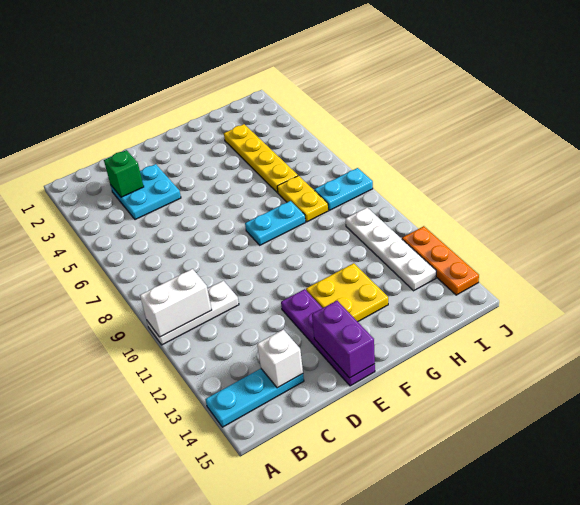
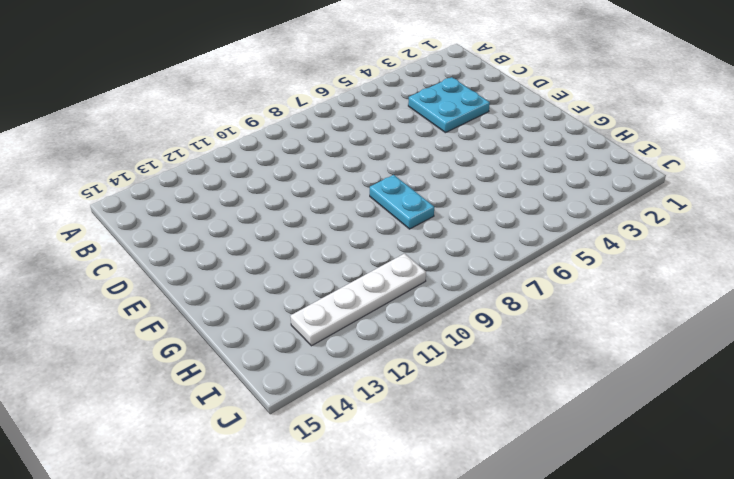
none -> white 1x3 plate [147,281,239,345]
none -> cyan 1x3 plate [206,369,304,427]
none -> purple 1x4 plate [281,289,375,386]

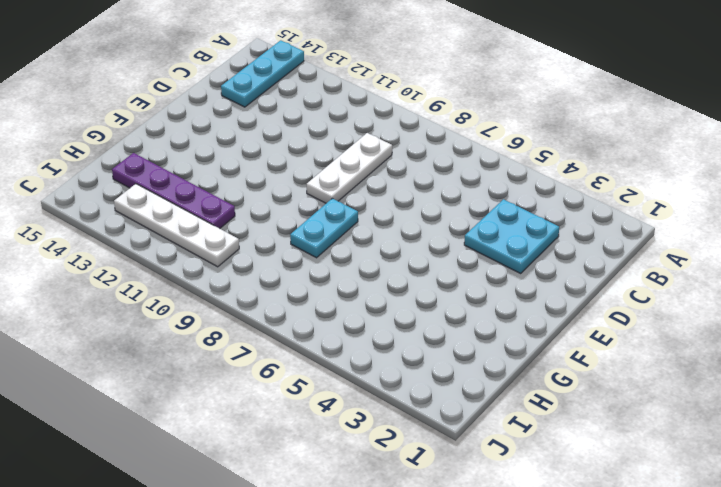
white 1x3 plate [307,133,392,203] -> white 1x3 plate moved to [147,281,239,345]
purple 1x4 plate [112,153,235,229] -> purple 1x4 plate moved to [281,289,375,386]
none -> yellow 2x2 plate [306,263,388,322]
none -> yellow 1x4 plate [224,124,298,193]
none -> yellow 1x2 plate [277,176,328,222]

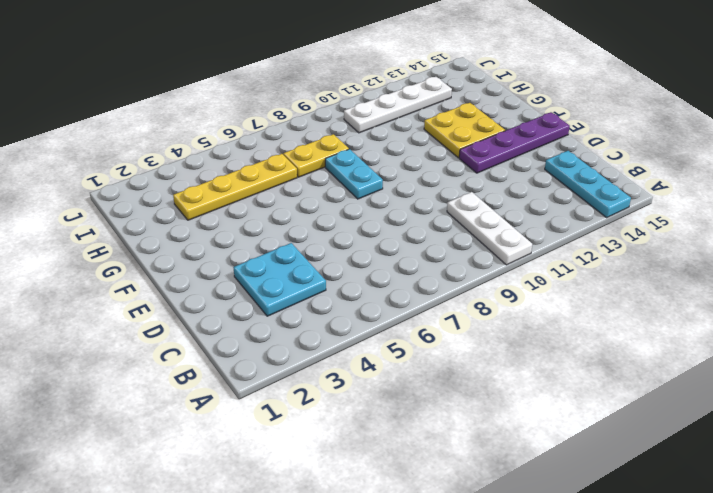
none -> cyan 1x2 plate [314,168,373,210]
none -> orange 1x3 plate [402,226,479,295]
none -> white 1x2 brick [140,269,212,337]

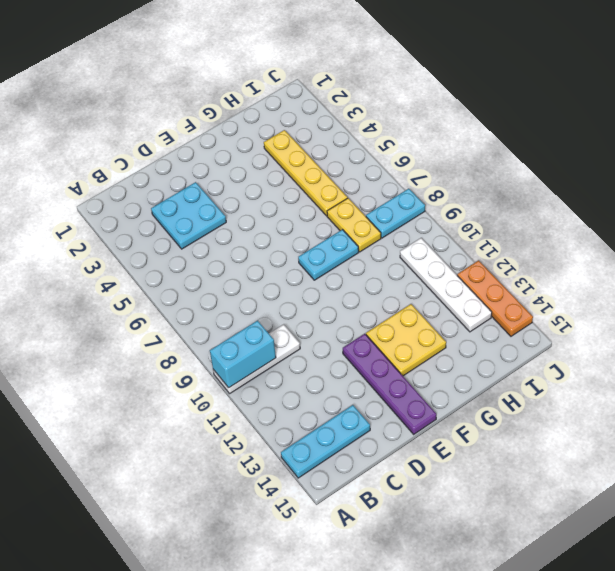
cyan 1x2 brick [210,320,276,388] -> white 1x2 brick [140,269,212,337]
none -> green 1x1 brick [104,150,144,197]
none -> white 1x1 brick [257,330,303,388]
none -> purple 1x2 brick [312,301,375,378]

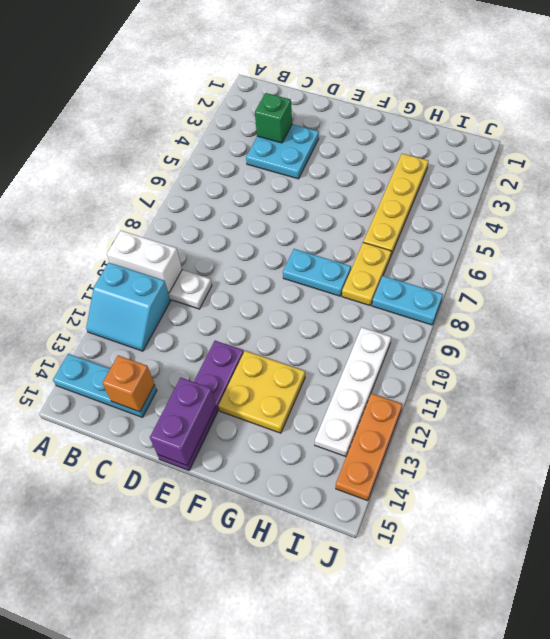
cyan 2x2 slope [86,263,170,351] -> none
orange 1x1 brick [103,355,155,412] -> white 1x1 brick [257,330,303,388]

